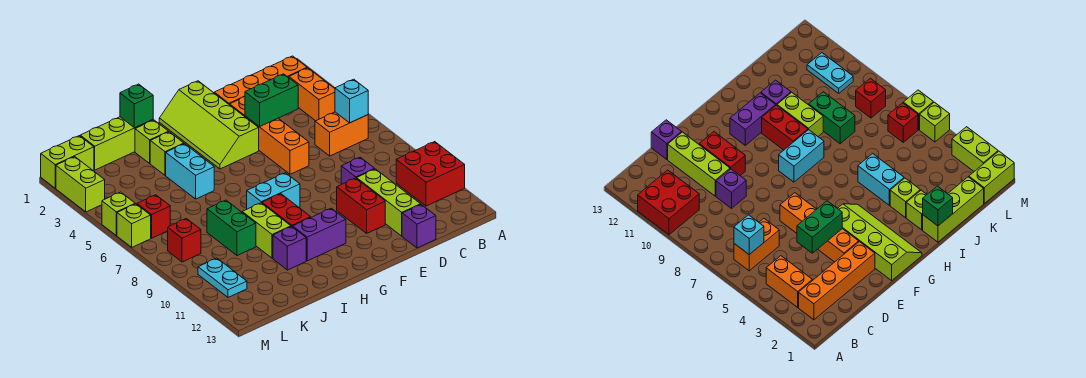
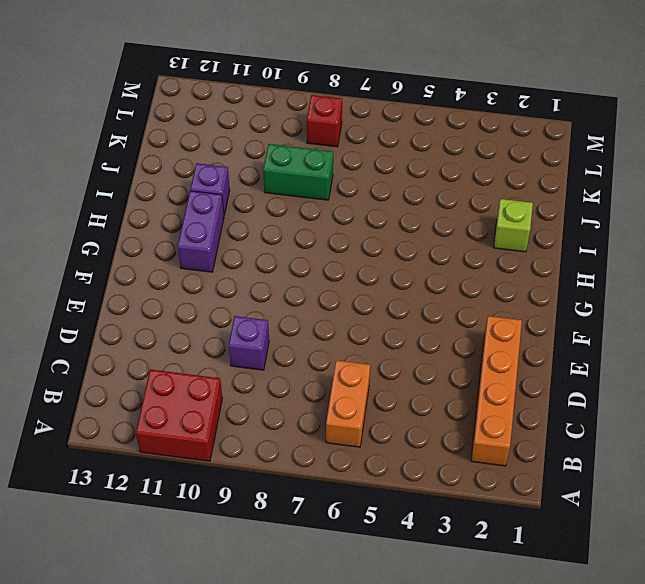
none -> orange 1x2 brick [289,68,335,121]
none -> lime 1x3 brick [357,169,421,236]
none -> purple 1x1 brick [402,205,436,248]
none -> orange 1x4 brick [230,97,309,174]

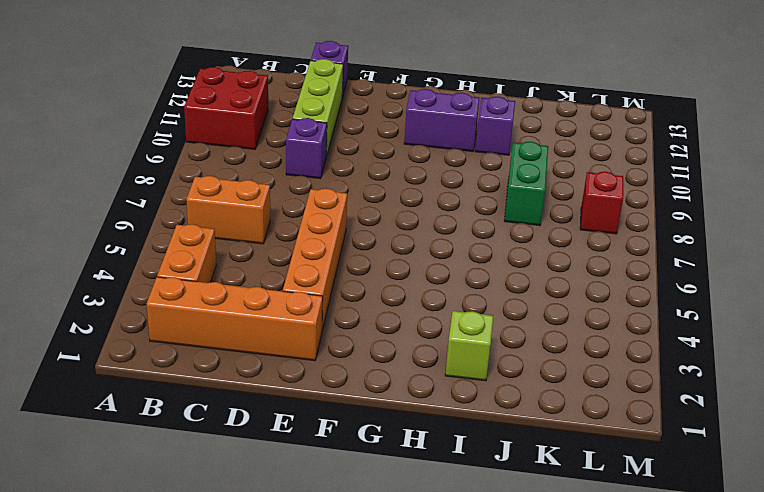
none -> red 1x2 brick [337,178,385,233]
none -> lime 2x4 slope [159,81,259,169]
none -> cyan 1x2 brick [247,173,300,209]
none -> red 1x2 brick [262,194,311,227]

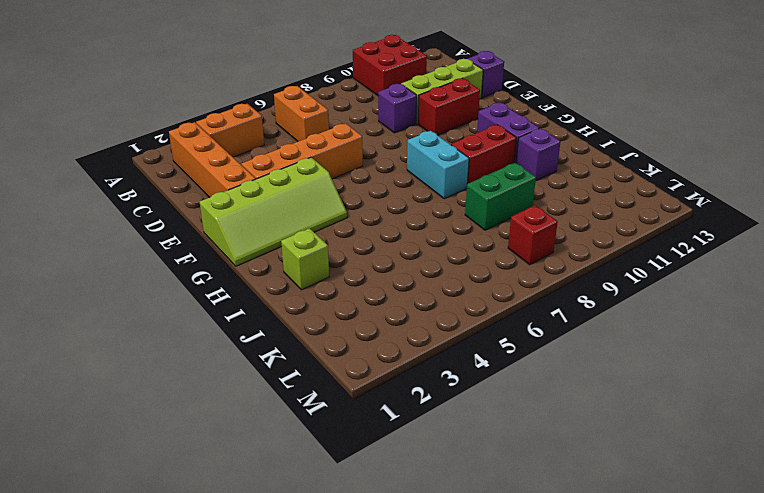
none -> lime 1x3 brick [80,117,153,170]
none -> lime 1x1 brick [150,132,184,175]
none -> cyan 1x2 brick [166,144,214,199]
none -> lime 1x2 brick [242,203,291,258]

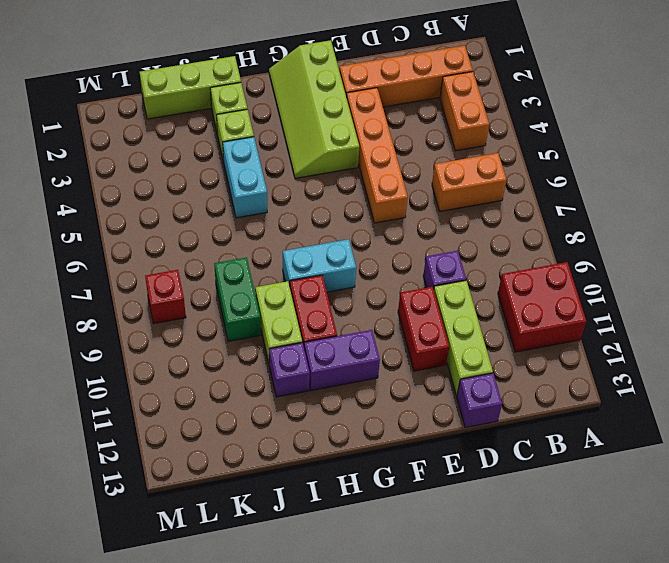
none -> lime 1x2 brick [41,136,94,188]
none -> red 1x1 brick [137,195,170,238]
none -> cyan 1x2 plate [198,258,247,297]
none -> lime 1x2 brick [56,157,105,212]

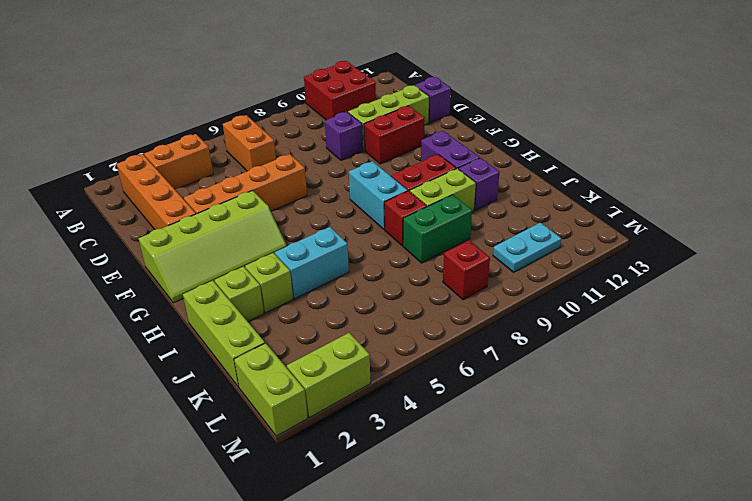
red 1x1 brick [384,191,427,246] -> red 1x1 brick moved to [137,195,170,238]
none -> lime 1x1 brick [102,192,135,236]
none -> lime 1x1 brick [117,204,151,247]
none -> cyan 1x1 brick [335,79,368,123]
none -> green 1x2 brick [245,74,298,127]

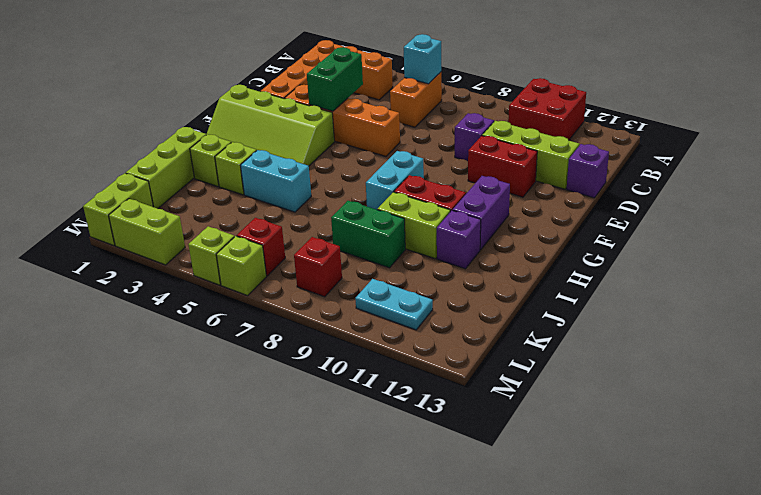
none -> green 1x1 brick [120,84,153,128]

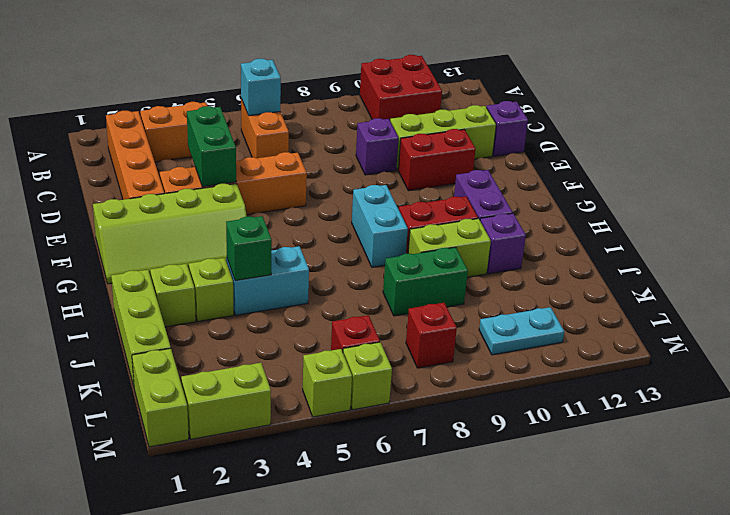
green 1x1 brick [226,216,272,281] -> green 1x1 brick moved to [120,84,153,128]

